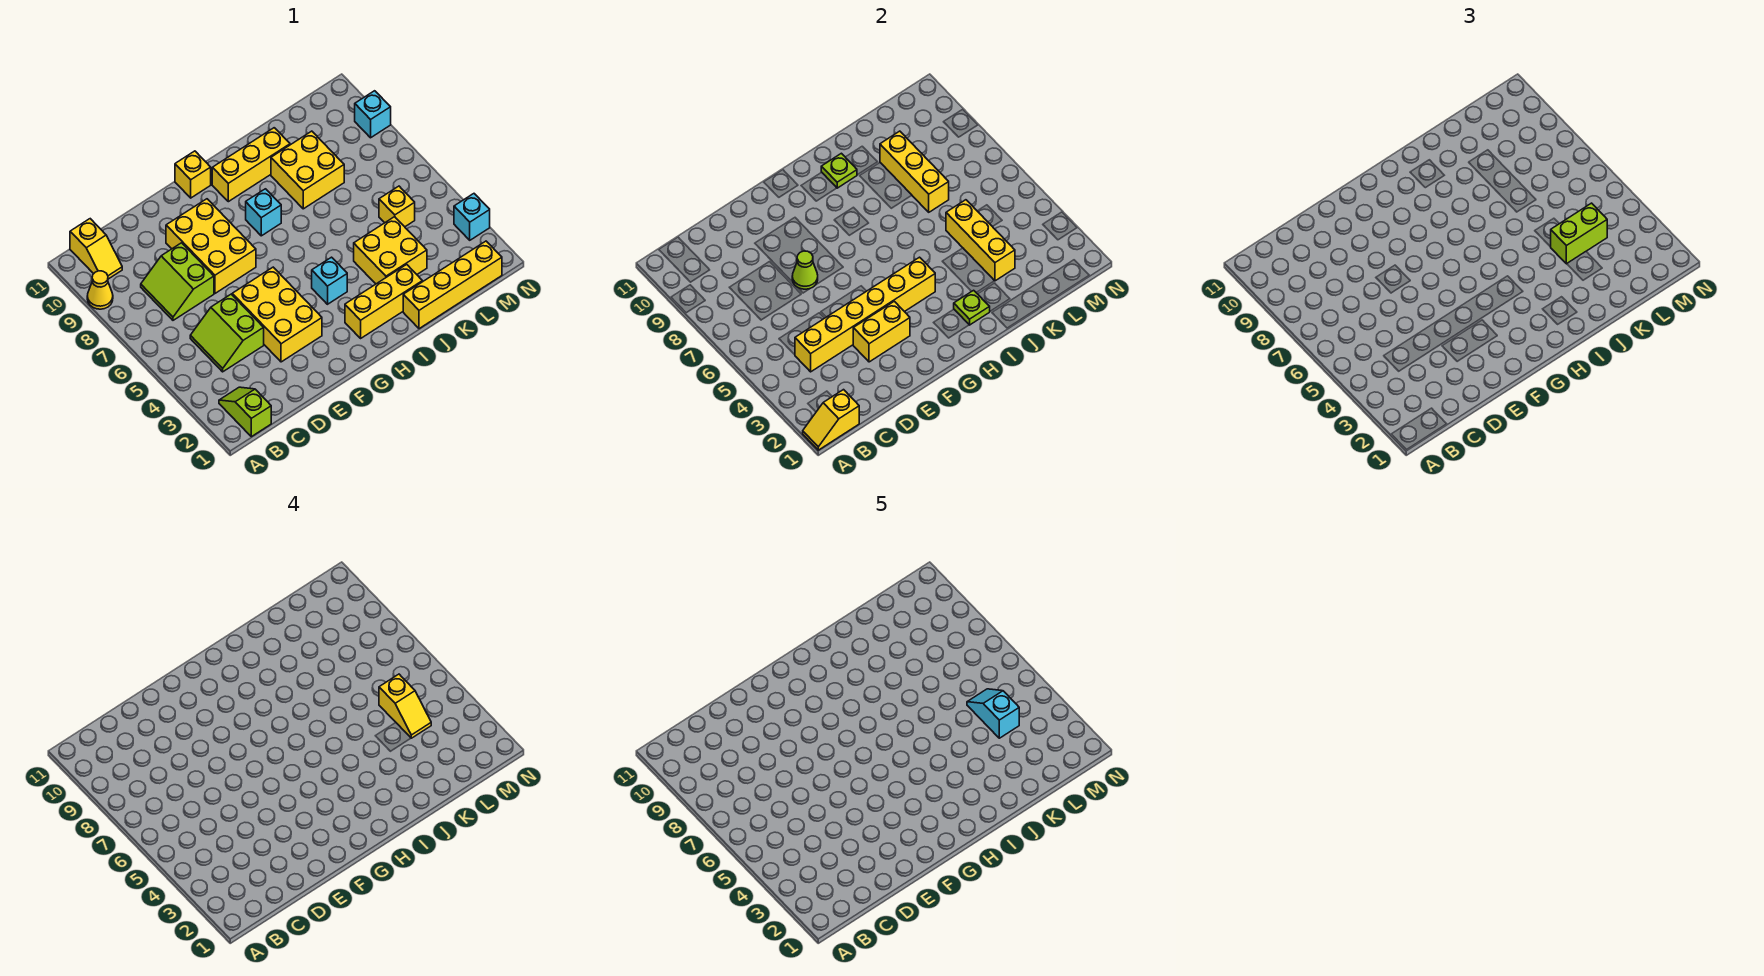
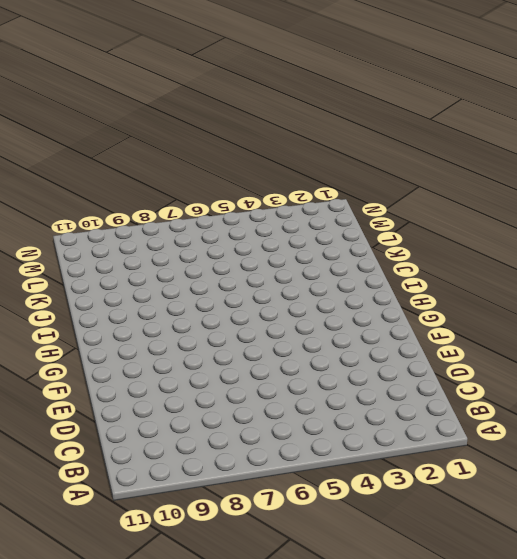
none -> yellow 1x1 cone [87,271,113,309]
none -> lime 1x2 slope [219,387,271,437]
none -> yellow 1x2 slope [70,219,122,279]

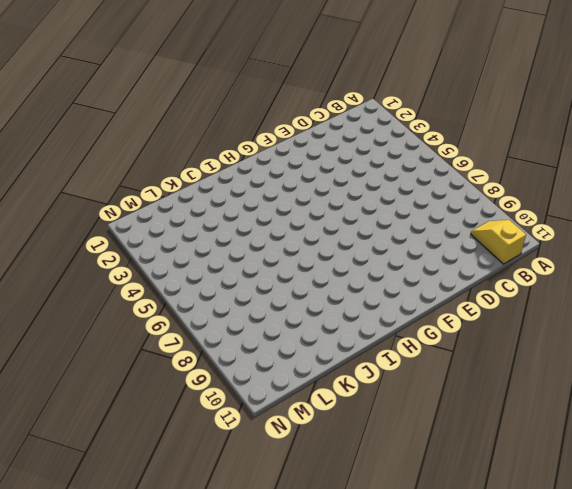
none -> yellow 1x1 cone [87,271,113,309]
none -> lime 1x2 slope [219,387,271,437]
none -> lime 2x2 slope [190,294,264,372]

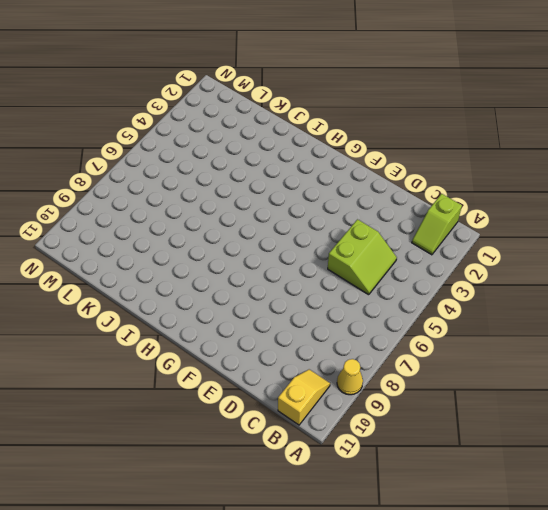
none -> lime 2x2 slope [141,243,214,320]
none -> yellow 2x3 brick [232,267,322,362]
none -> yellow 2x3 brick [166,199,256,293]

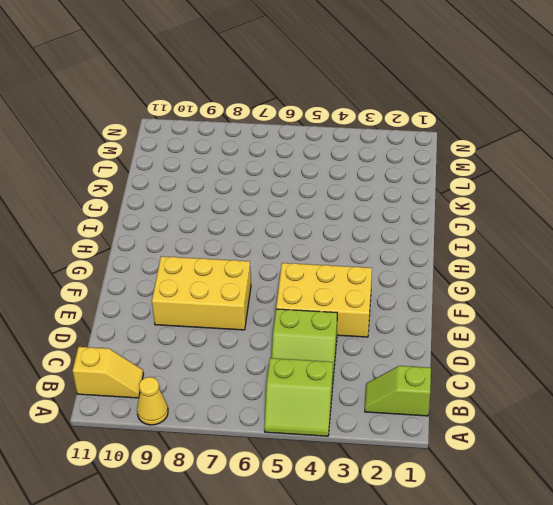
lime 2x2 slope [264,358,333,436] -> lime 2x2 slope moved to [141,243,214,320]
none -> yellow 1x1 brick [175,151,211,198]
none -> yellow 1x3 brick [345,264,422,338]
none -> cyan 1x1 brick [312,257,347,304]

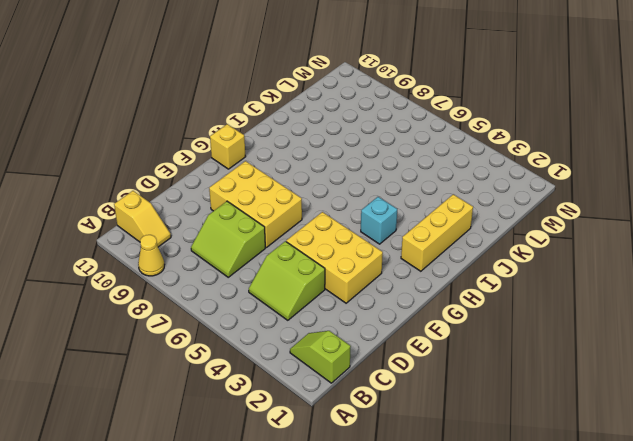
none -> cyan 1x1 brick [246,189,281,236]
none -> yellow 1x3 brick [212,128,290,202]
none -> yellow 1x4 brick [403,241,502,329]

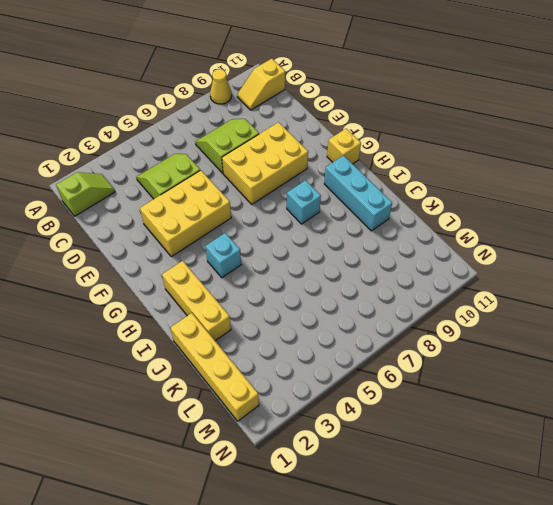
cyan 1x3 brick [324,155,392,231] -> yellow 1x3 brick [212,128,290,202]
none -> yellow 2x2 brick [354,217,427,284]
none -> yellow 2x2 brick [271,131,344,209]
none -> yellow 1x1 brick [379,186,415,227]

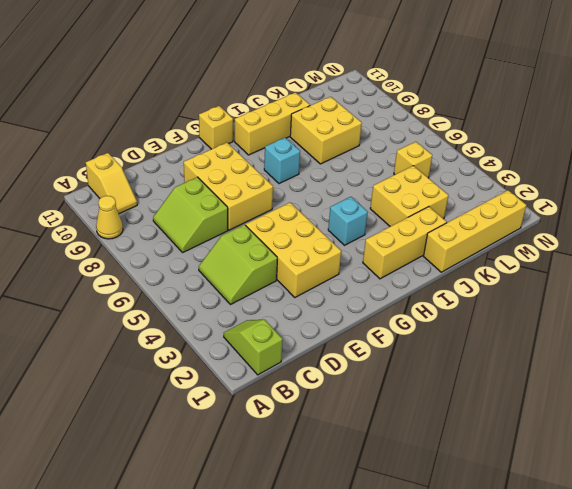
none -> cyan 1x1 brick [454,194,490,240]
none -> cyan 1x1 brick [355,91,391,138]
none -> yellow 1x2 slope [803,390,859,450]

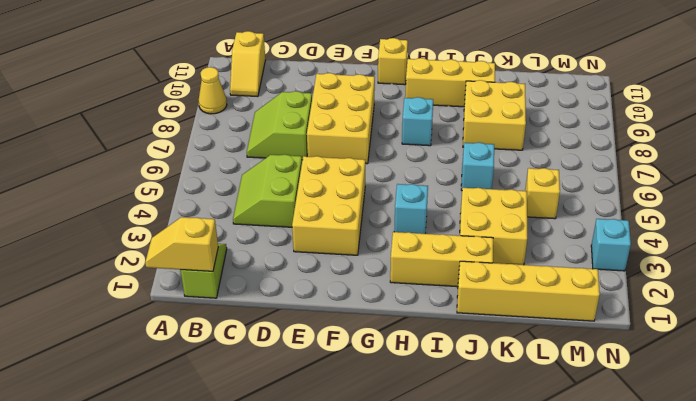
cyan 1x1 brick [461,142,494,190] -> cyan 1x1 brick moved to [355,91,391,138]
none -> yellow 1x6 brick [795,257,935,372]
none -> yellow 1x2 brick [853,301,910,362]
none -> lime 1x1 cone [792,251,818,289]

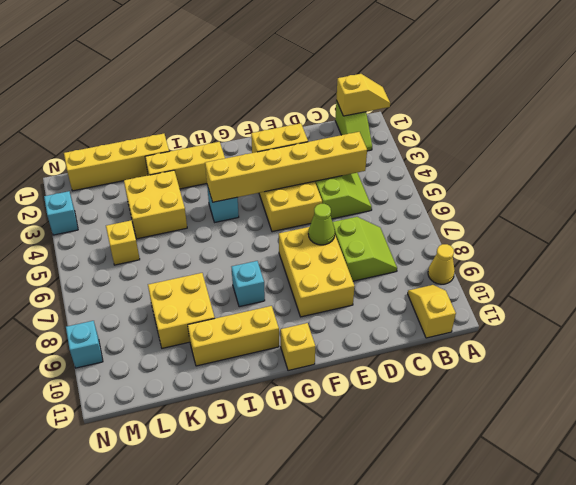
none -> lime 1x1 plate [954,290,990,325]
none -> lime 1x1 plate [821,153,857,188]
none -> yellow 1x3 brick [946,200,1015,281]

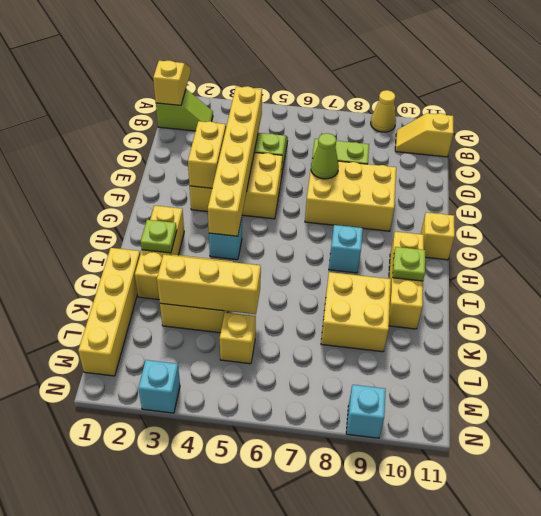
none -> yellow 1x3 brick [880,131,949,212]
none -> lime 1x2 brick [1551,203,1607,264]
none -> yellow 1x2 slope [379,674,431,738]

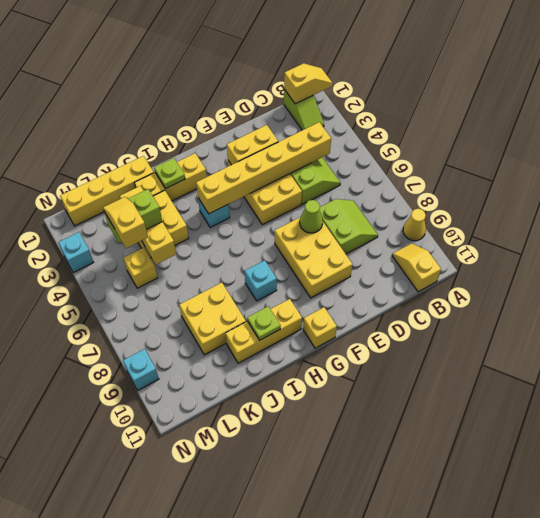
none -> yellow 1x3 brick [880,131,949,212]
none -> cyan 1x2 slope [967,689,1019,738]

